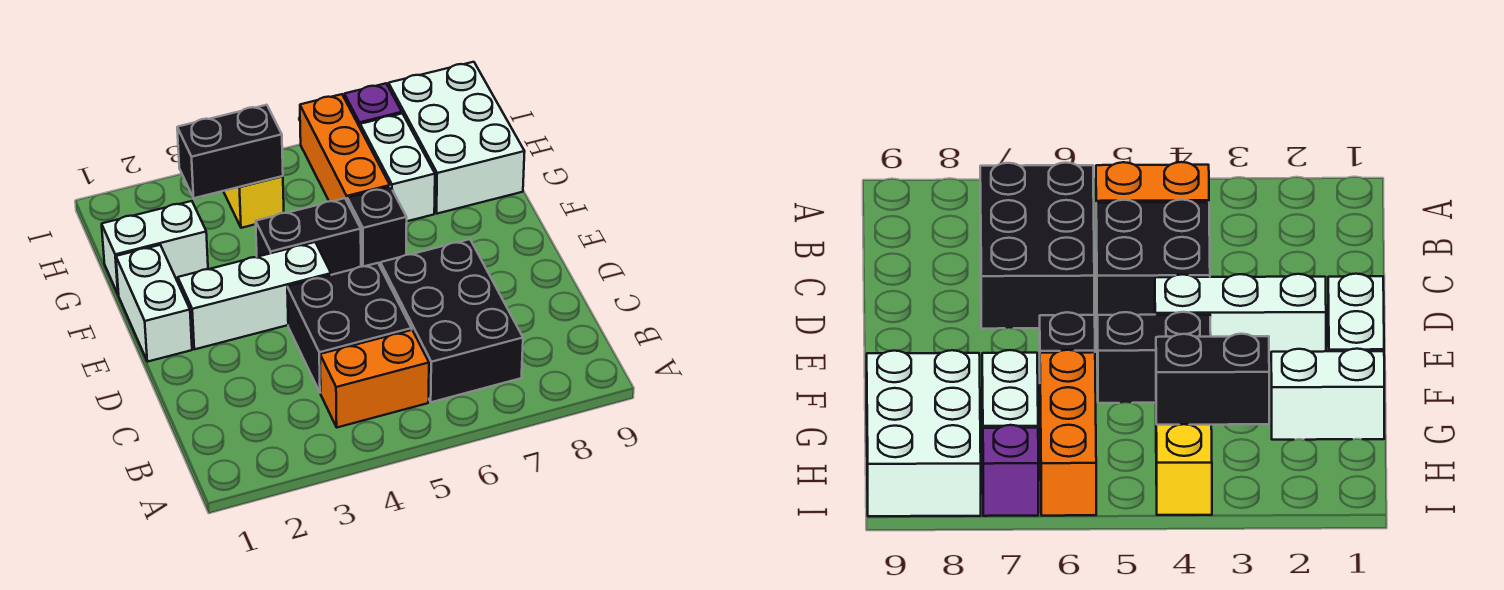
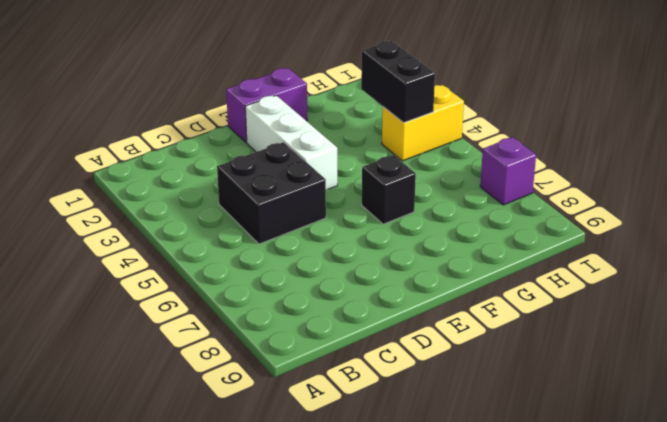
purple 1x2 brick [226,68,308,142] -> white 1x2 brick [116,245,192,362]
none -> orange 1x2 brick [320,330,429,427]
none -> black 2x3 brick [380,239,523,402]
none -> black 1x2 brick [256,198,361,275]

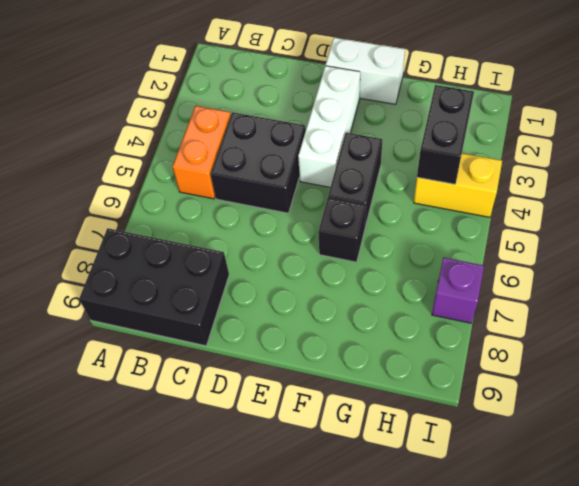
black 2x3 brick [79,228,229,346] -> black 2x3 brick moved to [380,239,523,402]
none -> white 1x2 brick [102,201,208,295]
none -> orange 1x3 brick [300,94,390,201]
none -> white 1x2 brick [360,113,435,221]

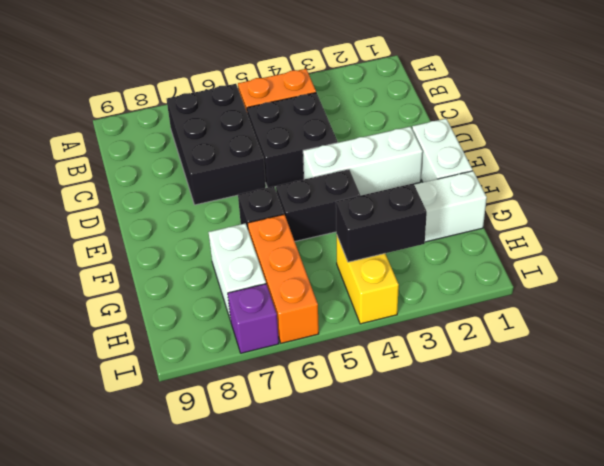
none -> white 2x3 brick [389,62,525,214]

